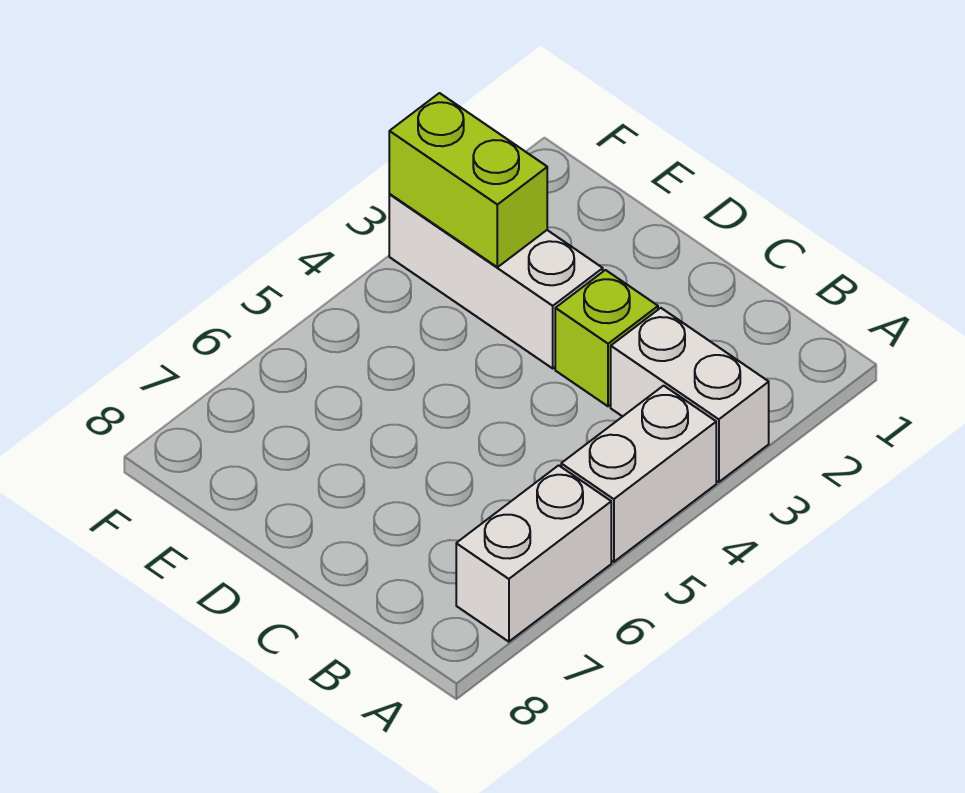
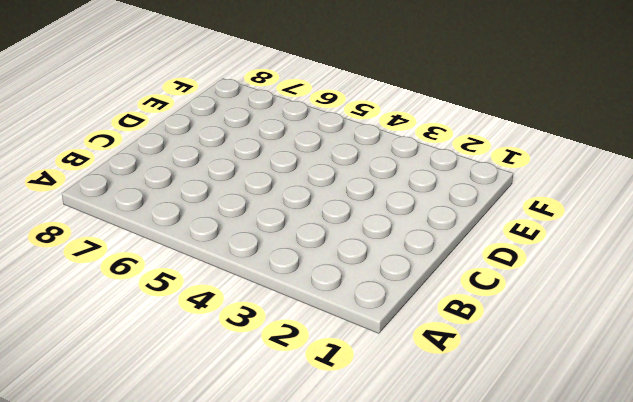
none -> white 1x2 brick [611,308,769,482]
none -> white 1x2 brick [561,386,716,562]

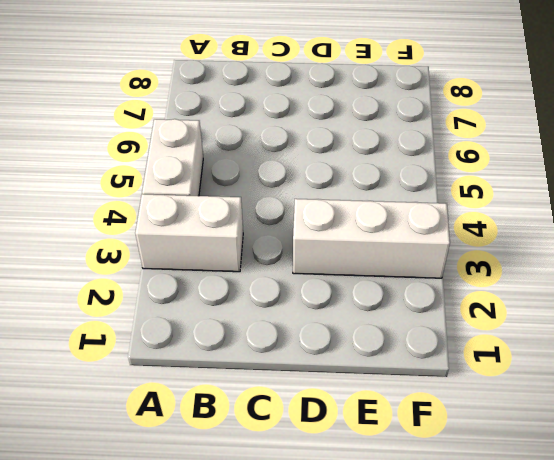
none -> white 1x2 brick [456,465,611,642]
none -> lime 1x1 brick [555,270,658,406]

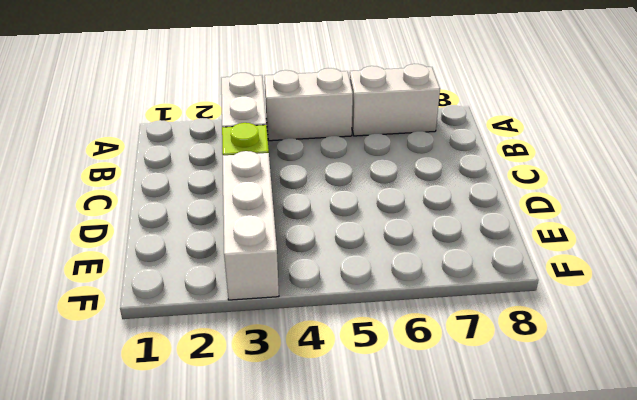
none -> lime 1x2 brick [389,93,547,267]

